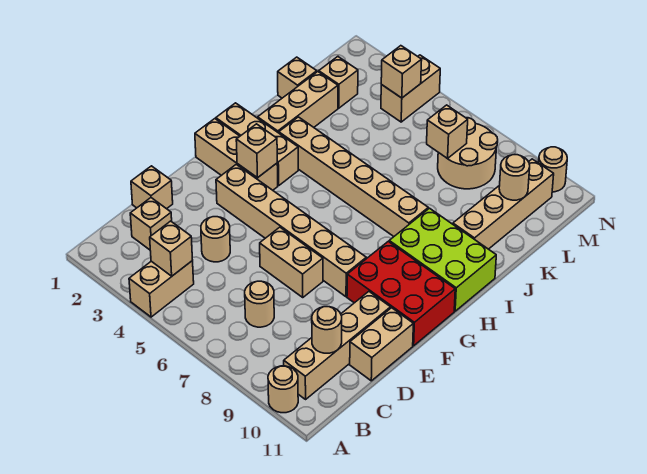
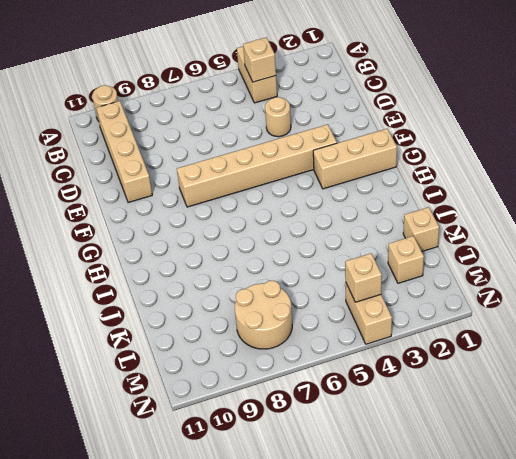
none -> tan 1x1 brick [130,198,172,250]
none -> tan 1x1 round brick [245,281,274,327]
none -> tan 1x1 brick [131,166,173,209]

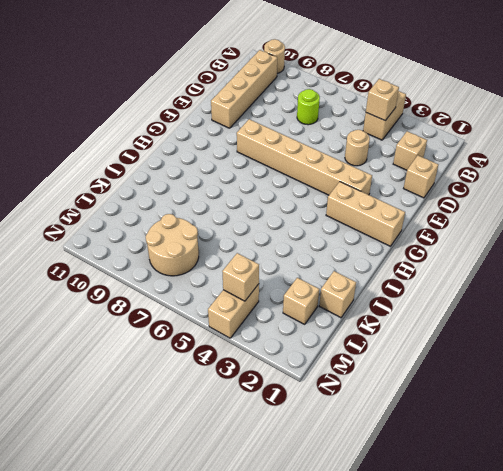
lime 1x1 round brick [297,89,320,125] -> tan 1x1 round brick [245,281,274,327]
none -> tan 1x2 brick [350,308,413,381]
none -> tan 1x2 brick [260,227,323,298]
none -> red 2x3 brick [347,241,455,346]

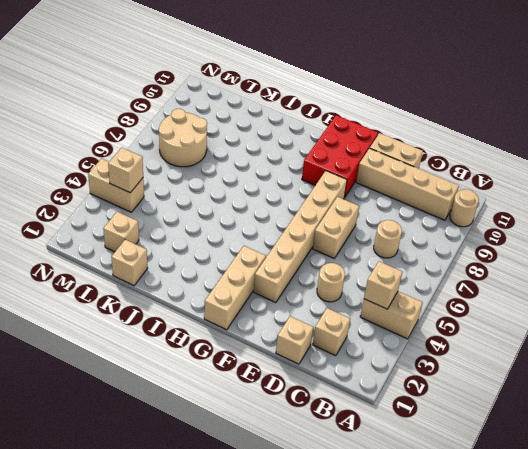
none -> tan 1x3 brick [216,103,298,185]
none -> lime 2x3 brick [389,208,496,311]
none -> tan 1x3 brick [258,72,338,133]

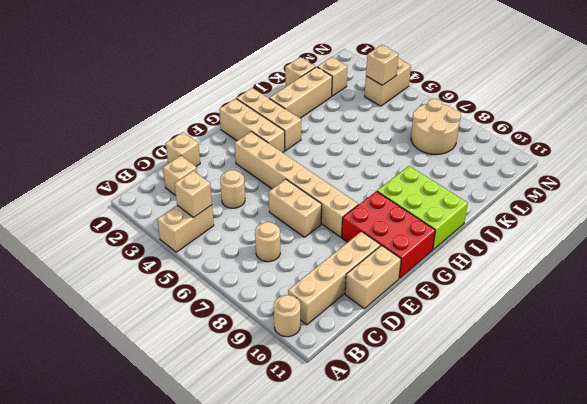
none -> tan 1x6 brick [279,117,428,236]
none -> tan 1x4 brick [453,159,554,249]
none -> tan 1x1 round brick [539,147,567,192]

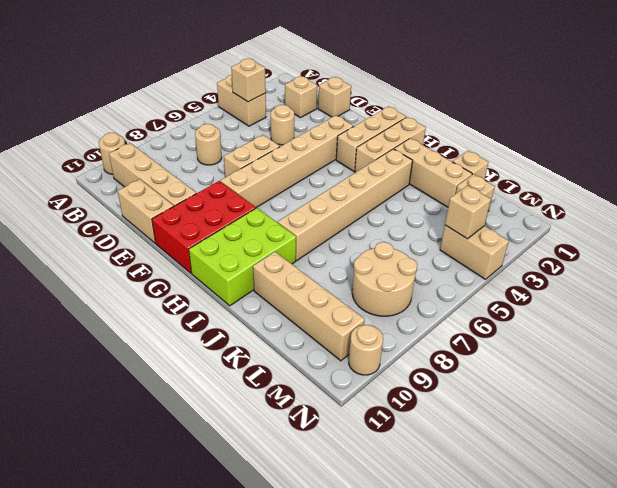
none -> tan 1x1 round brick [312,307,342,353]
none -> tan 1x1 brick [236,124,277,178]
none -> tan 1x1 brick [427,105,468,159]

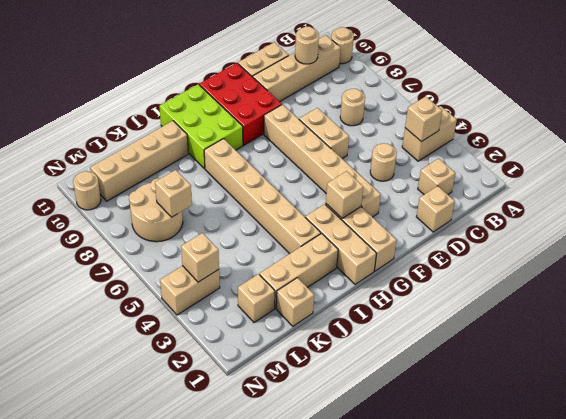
none -> tan 1x1 round brick [499,155,530,200]

